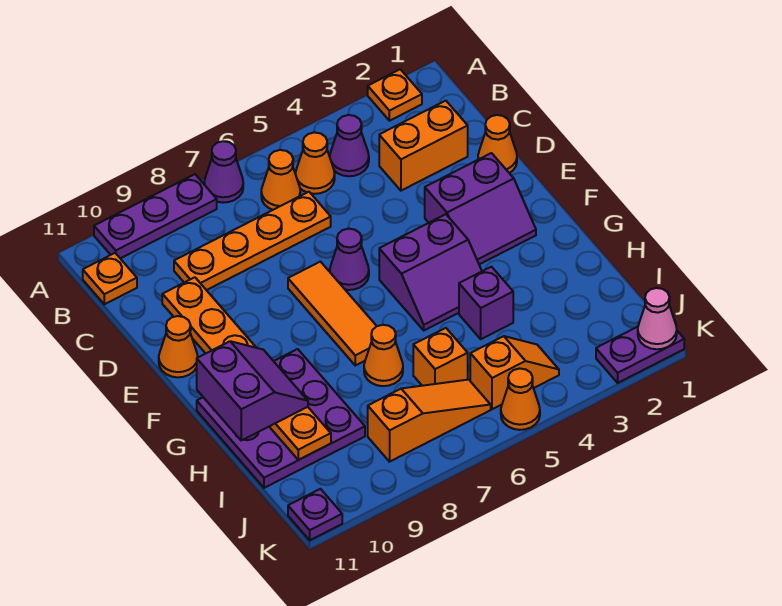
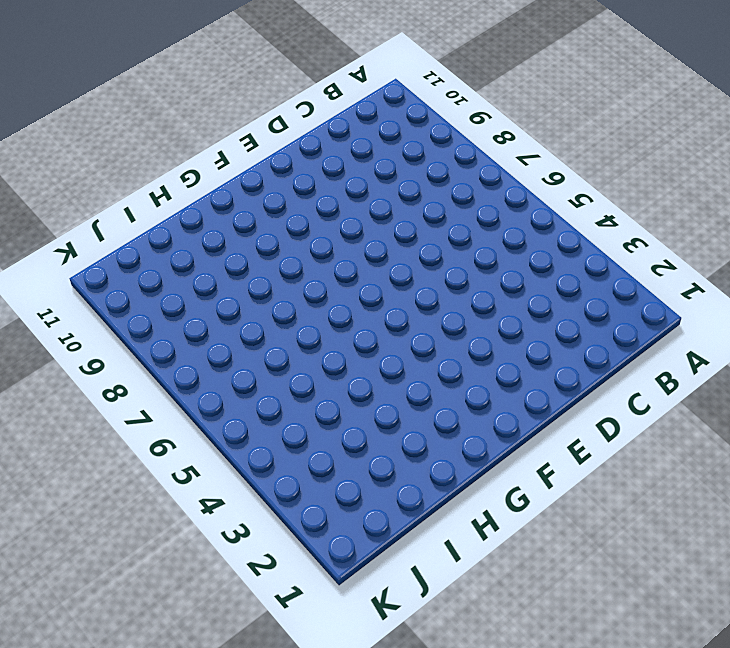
none -> orange 1x1 plate [368,69,422,121]
none -> purple 1x1 cone [204,141,243,203]
none -> purple 1x3 plate [94,174,217,258]

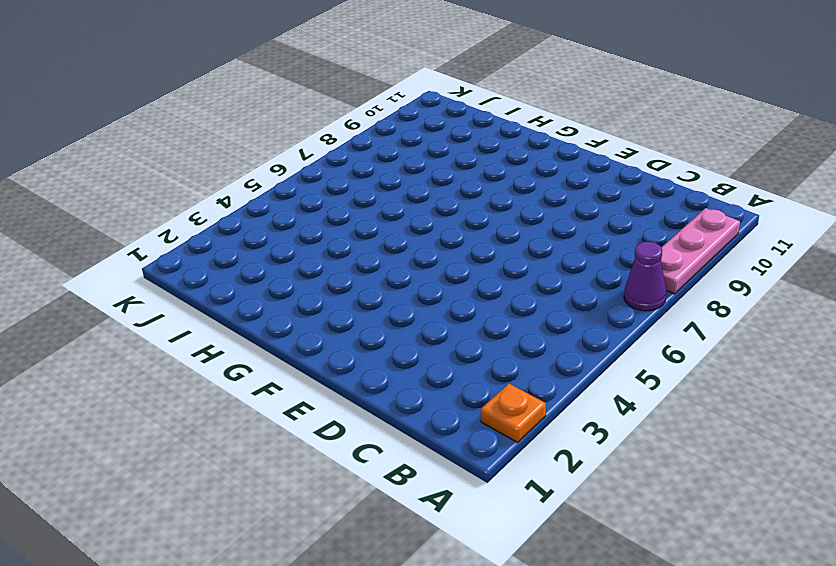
pink 1x3 plate [661,208,740,294] -> purple 1x3 plate [94,174,217,258]
none -> purple 1x1 cone [330,115,369,176]
none -> orange 1x1 cone [296,132,335,194]
none -> orange 1x1 cone [261,150,300,210]

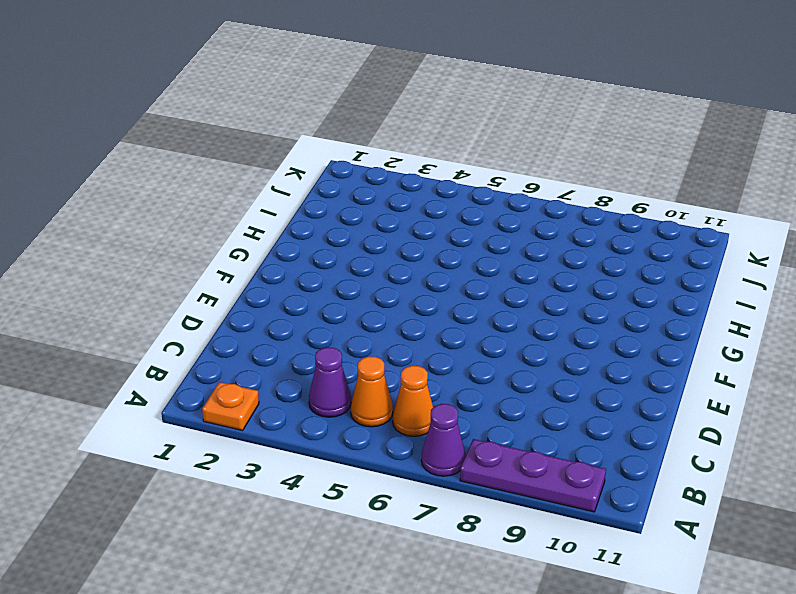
none -> orange 1x1 plate [83,253,137,304]
none -> orange 1x2 brick [379,101,468,191]
none -> orange 1x4 plate [174,192,331,290]

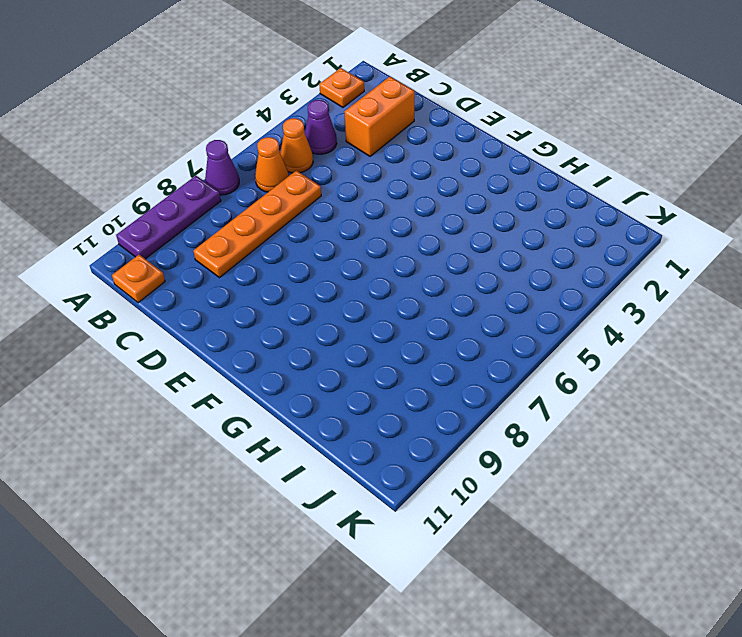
none -> orange 1x1 cone [478,115,517,173]
none -> purple 2x2 slope [425,153,536,264]
none -> purple 1x1 cone [330,229,369,290]

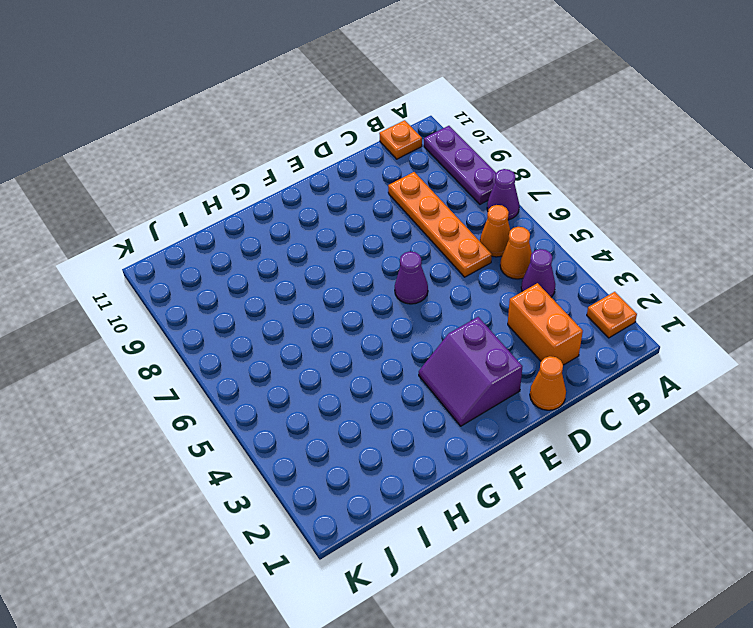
none -> orange 1x3 tile [288,262,376,365]
none -> orange 1x1 cone [159,316,198,377]
none -> purple 2x2 slope [379,214,482,330]

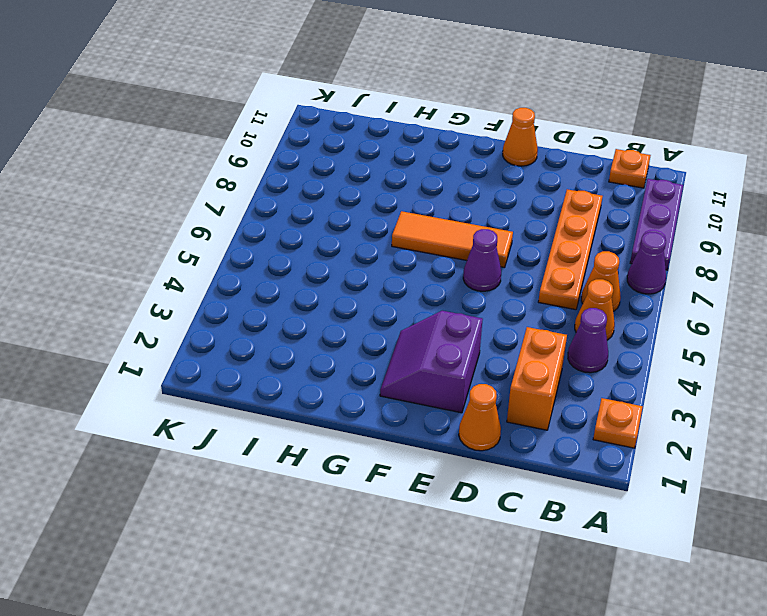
none -> purple 2x2 slope [379,214,482,330]
none -> purple 3x3 plate [197,349,365,488]
none -> purple 1x1 brick [459,267,513,339]

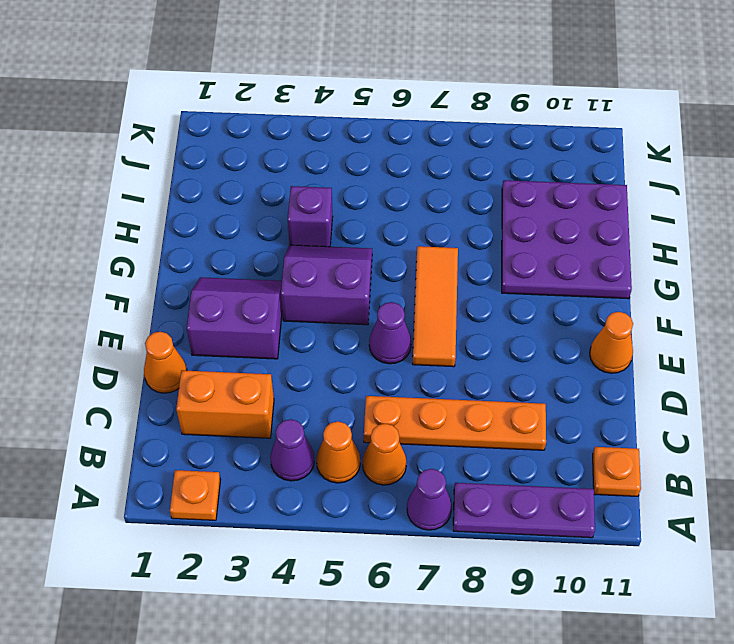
none -> orange 1x1 cone [364,325,403,386]
none -> orange 1x1 brick [413,328,468,386]
none -> orange 1x2 slope [470,336,559,409]

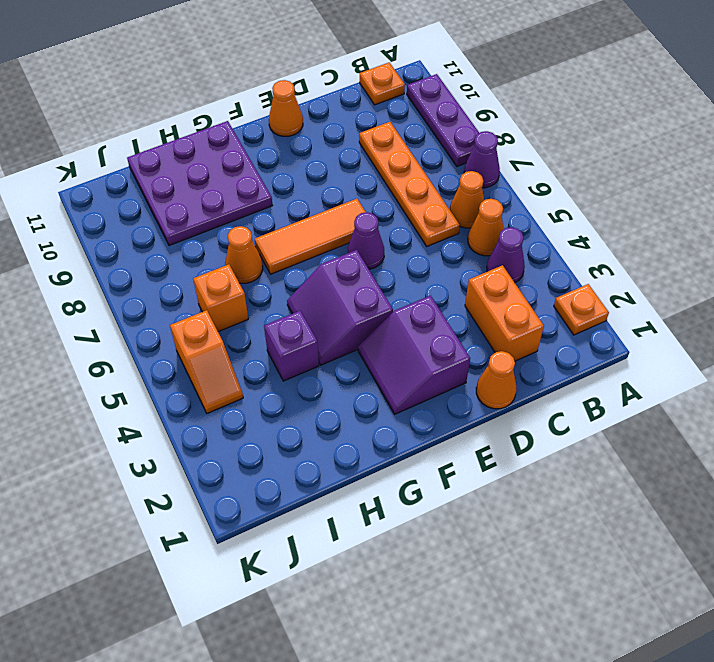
none -> orange 1x3 slope [368,380,491,462]
none -> purple 1x2 plate [596,327,684,383]
none -> orange 1x1 cone [501,369,540,430]

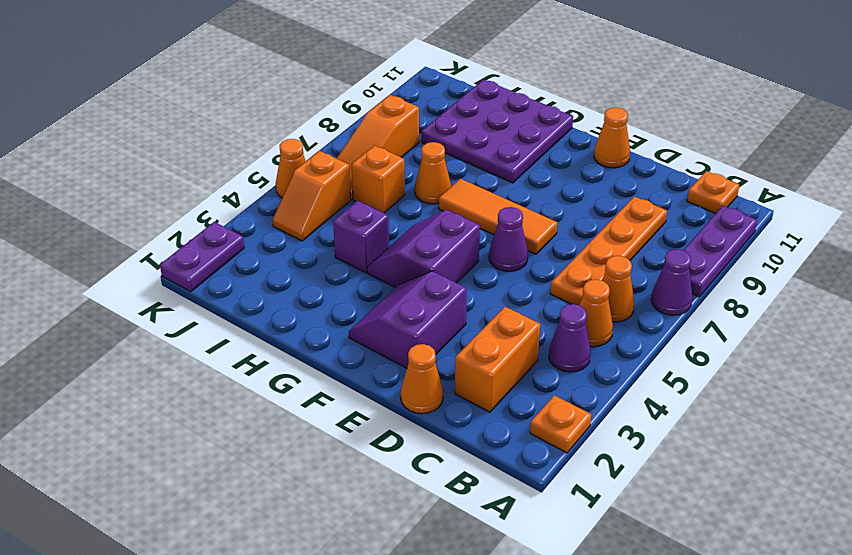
none -> purple 1x1 plate [288,489,342,540]
none -> orange 1x6 plate [162,277,331,460]
none -> pink 1x1 cone [638,288,677,349]

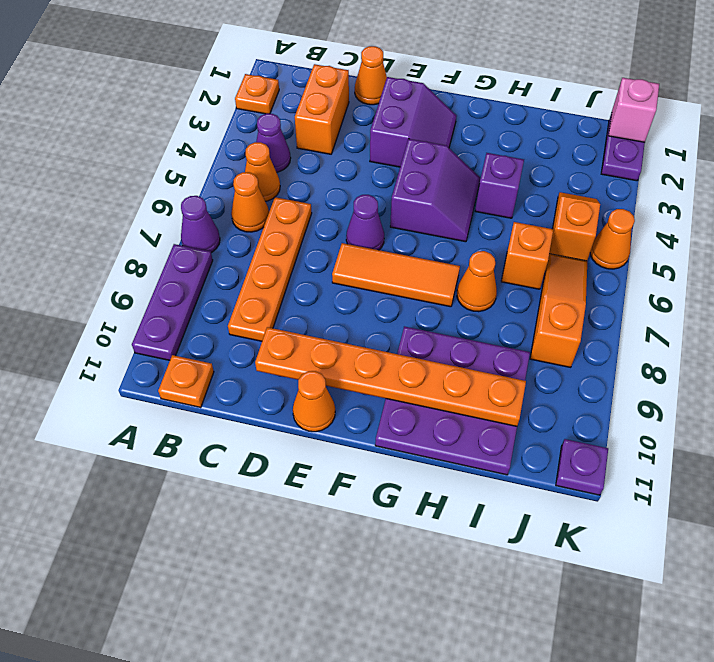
pink 1x1 brick [608,78,659,142] -> pink 1x1 cone [638,288,677,349]
none -> purple 2x2 slope [197,341,308,440]

